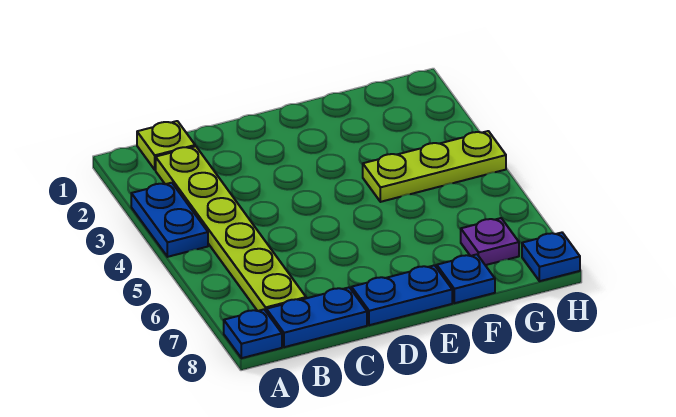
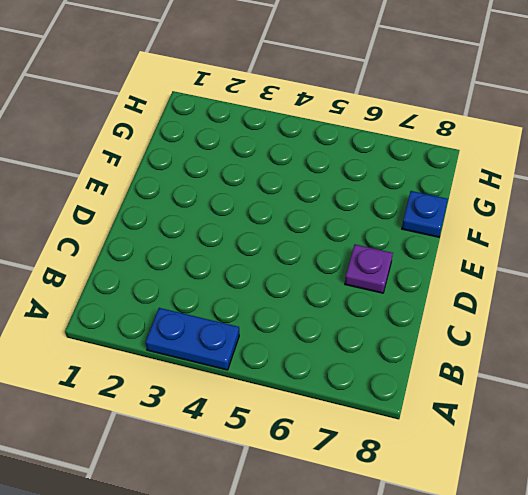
purple 1x1 plate [345,244,393,293] -> purple 1x1 plate moved to [461,218,519,265]
none -> blue 1x1 plate [224,309,282,358]
none -> lime 1x1 plate [137,121,195,170]

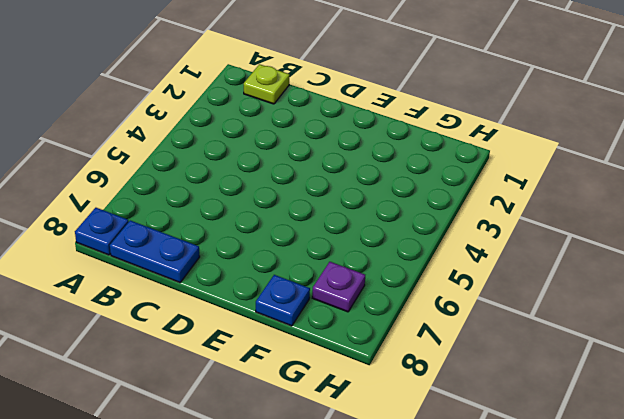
none -> blue 1x2 plate [131,183,208,257]
none -> lime 1x6 plate [156,146,306,311]

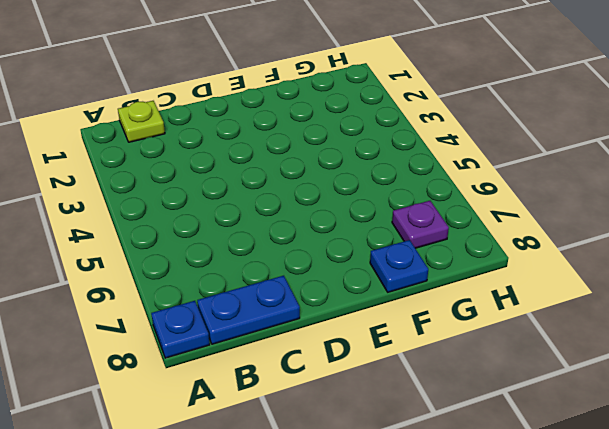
none -> blue 1x2 plate [131,183,208,257]
none -> lime 1x6 plate [156,146,306,311]

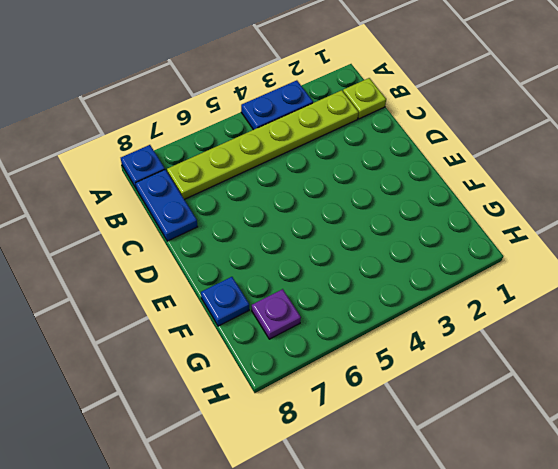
none -> blue 1x2 plate [352,265,452,325]
none -> lime 1x3 plate [363,131,506,202]

